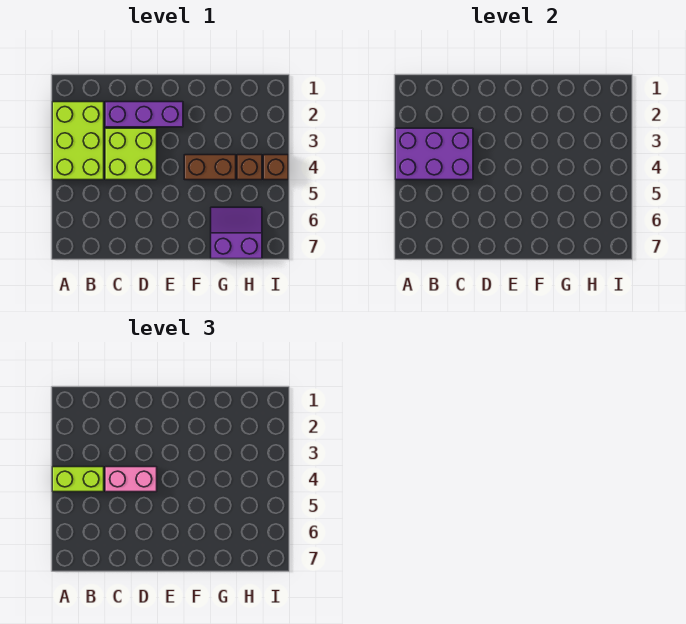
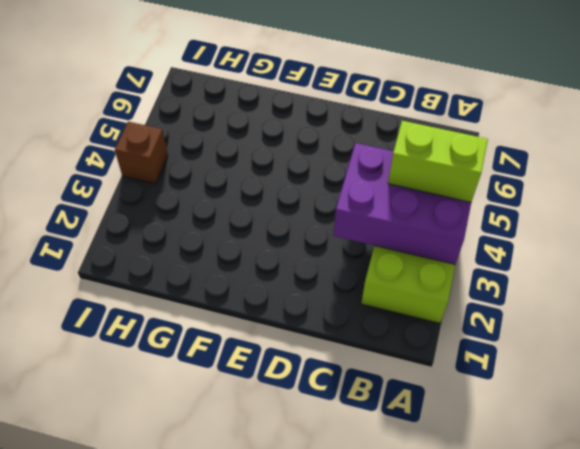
none -> purple 1x3 brick [105,102,183,127]
none -> lime 2x2 brick [105,128,157,180]

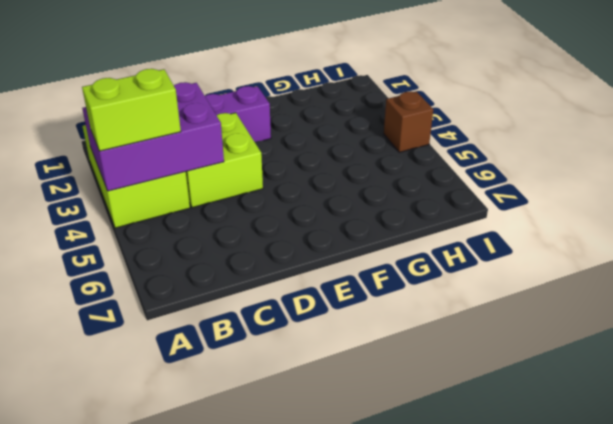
none -> brown 1x2 brick [184,155,236,180]
none -> purple 2x2 slope [211,207,262,259]

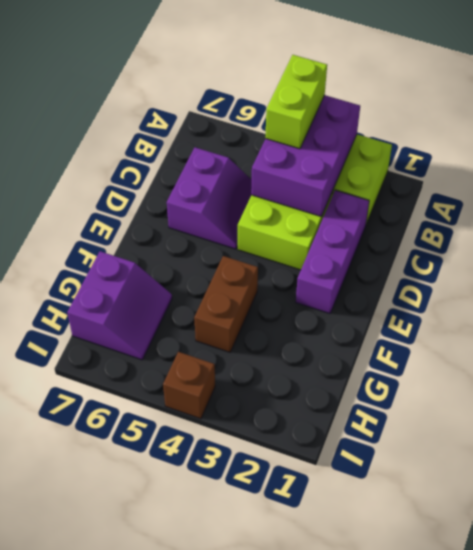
purple 2x2 slope [167,147,252,249] -> none
none -> brown 1x1 brick [237,155,262,180]
none -> pink 1x2 brick [105,467,157,492]

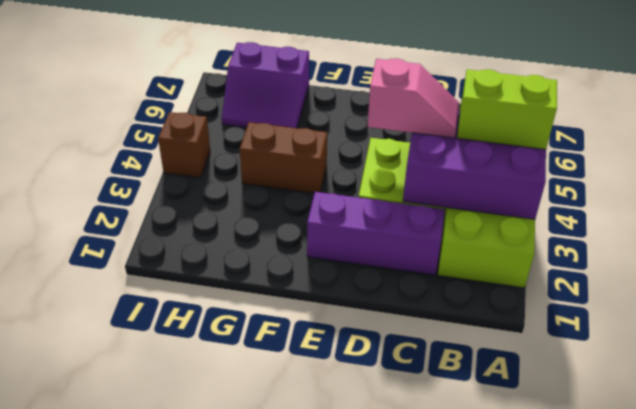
pink 1x2 slope [367,58,459,138] -> pink 1x2 brick [105,467,157,492]
none -> brown 1x1 brick [237,155,262,180]

